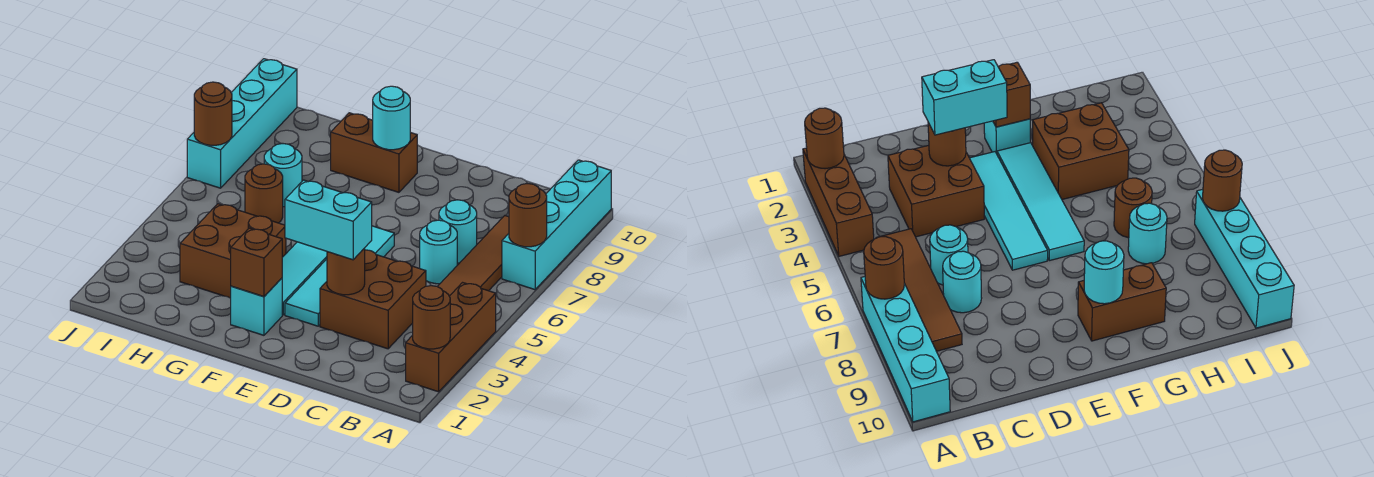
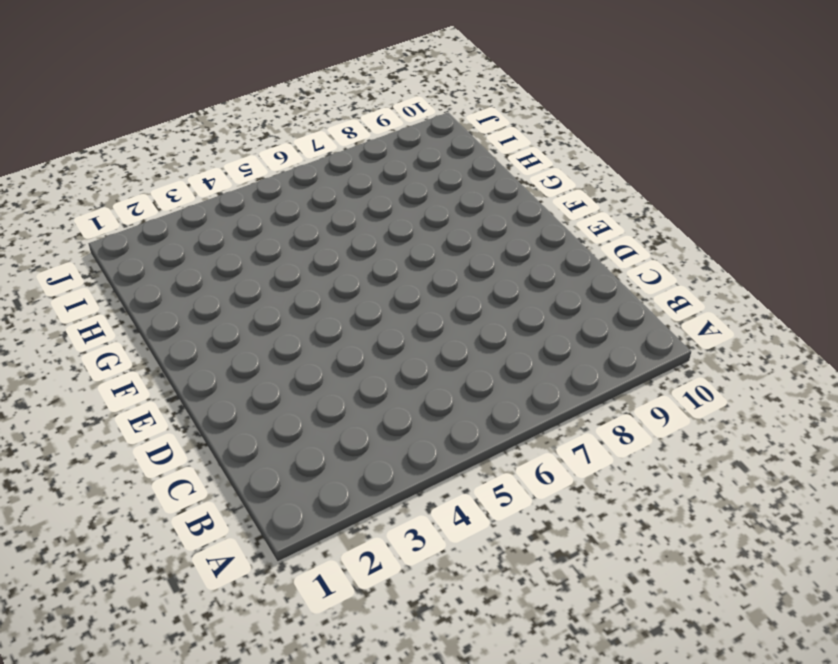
none -> brown 1x3 brick [406,283,496,392]
none -> cyan 1x4 brick [502,160,611,290]
none -> brown 1x4 tile [437,216,509,296]

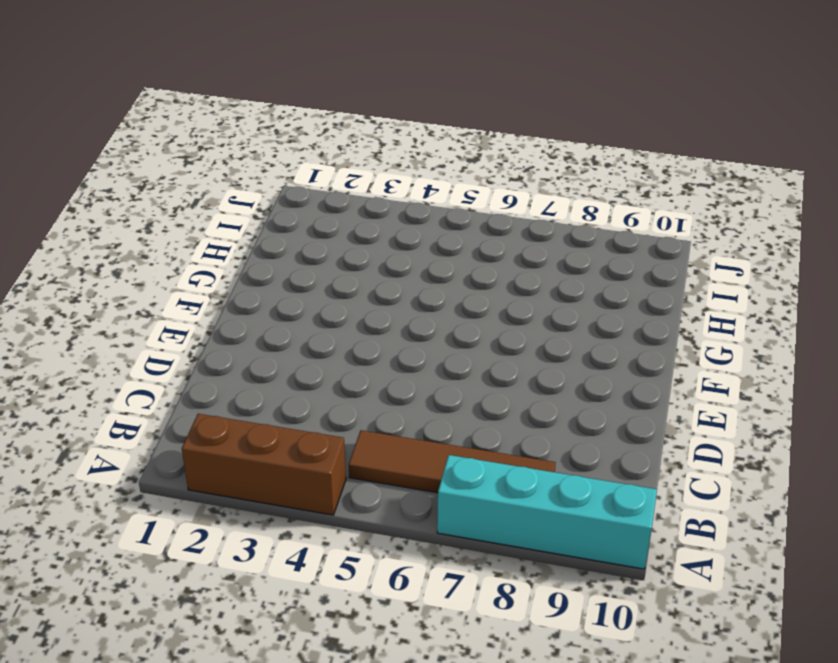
none -> brown 2x2 brick [320,250,426,349]
none -> cyan 1x1 round brick [420,220,457,284]
none -> cyan 1x1 round brick [439,200,477,263]

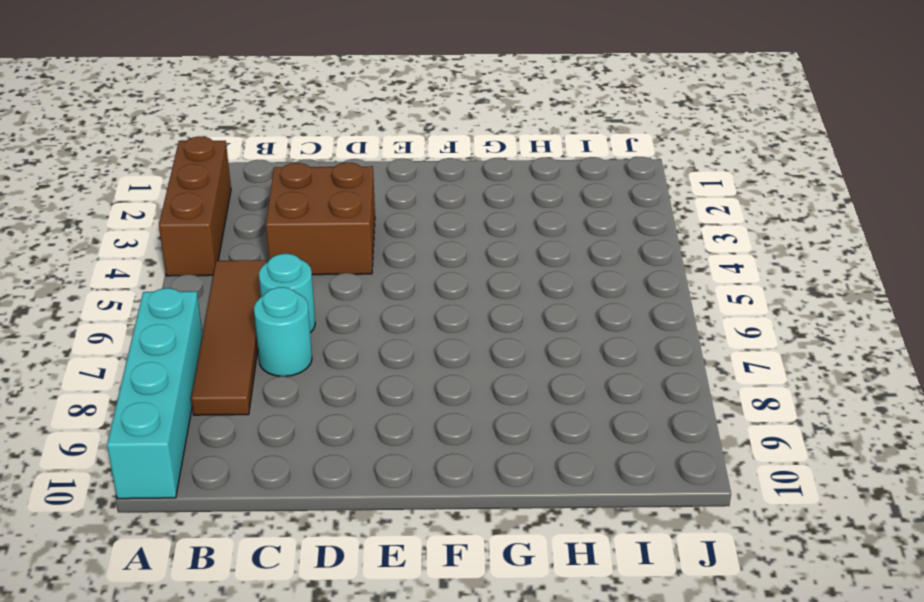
none -> cyan 1x4 tile [285,226,394,326]
none -> cyan 1x1 brick [231,278,282,335]
none -> cyan 1x4 tile [282,242,327,315]

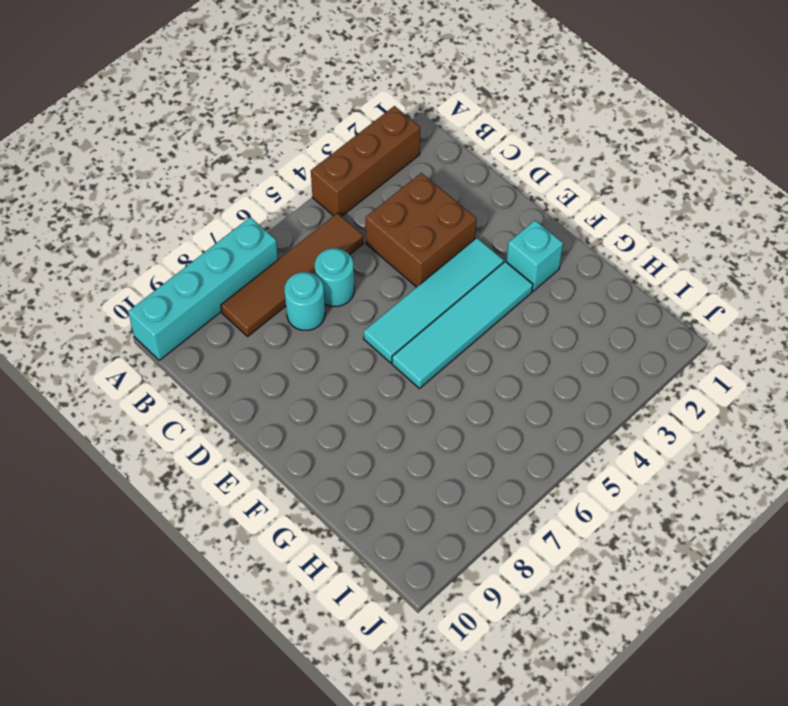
none -> brown 1x2 brick [331,113,417,192]
none -> brown 2x2 brick [180,204,286,298]
none -> brown 1x1 round brick [245,164,283,223]

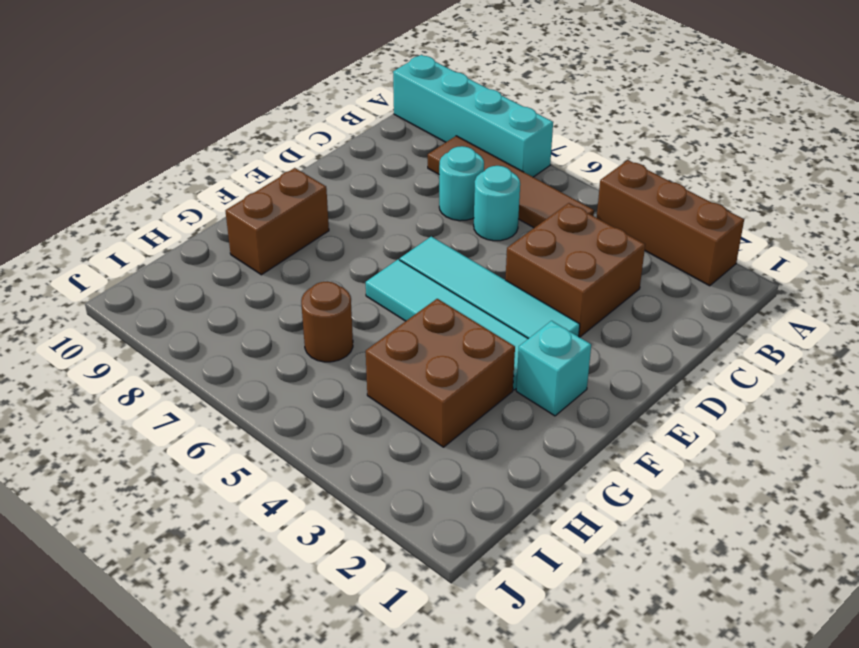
none -> cyan 1x1 round brick [264,144,302,207]
none -> cyan 1x4 brick [187,59,297,188]
none -> brown 1x1 round brick [413,286,450,349]

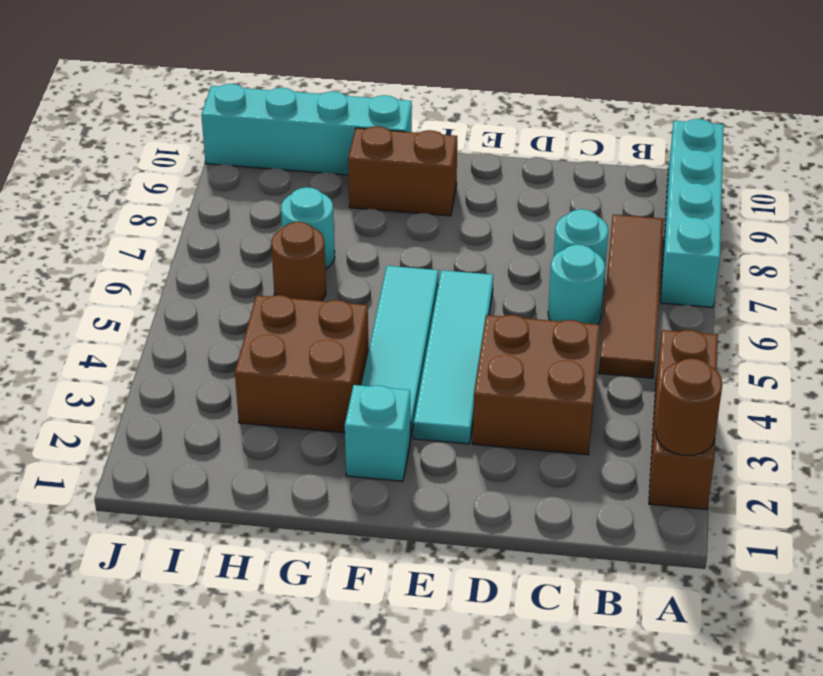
cyan 1x4 brick [201,84,412,175] -> cyan 1x4 brick turned to [187,59,297,188]
none -> brown 1x1 round brick [509,183,547,247]
none -> brown 1x1 round brick [327,248,365,295]
none -> brown 1x1 brick [231,228,282,297]

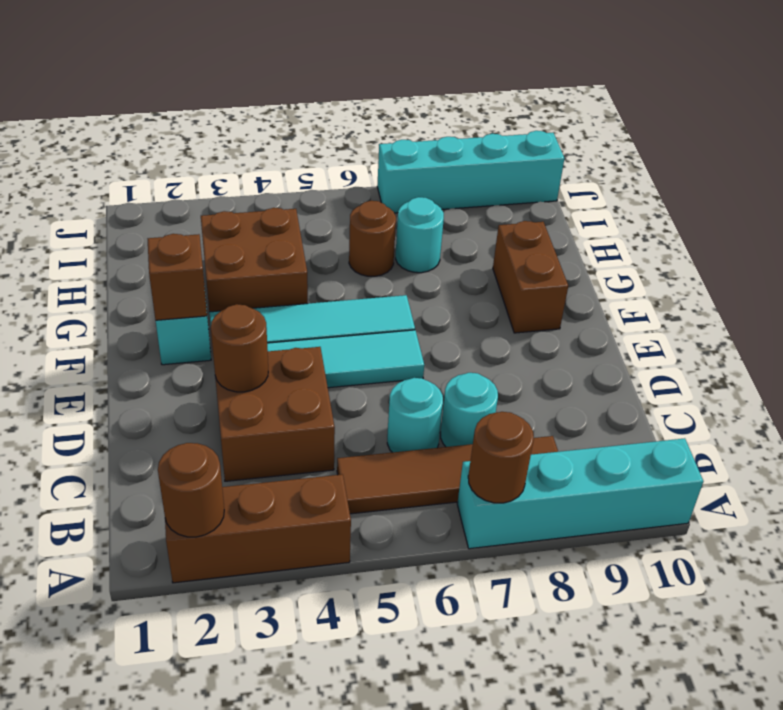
none -> cyan 1x1 round brick [373,86,410,150]
none -> brown 1x1 round brick [194,82,232,145]
none -> cyan 1x2 brick [285,180,372,260]

